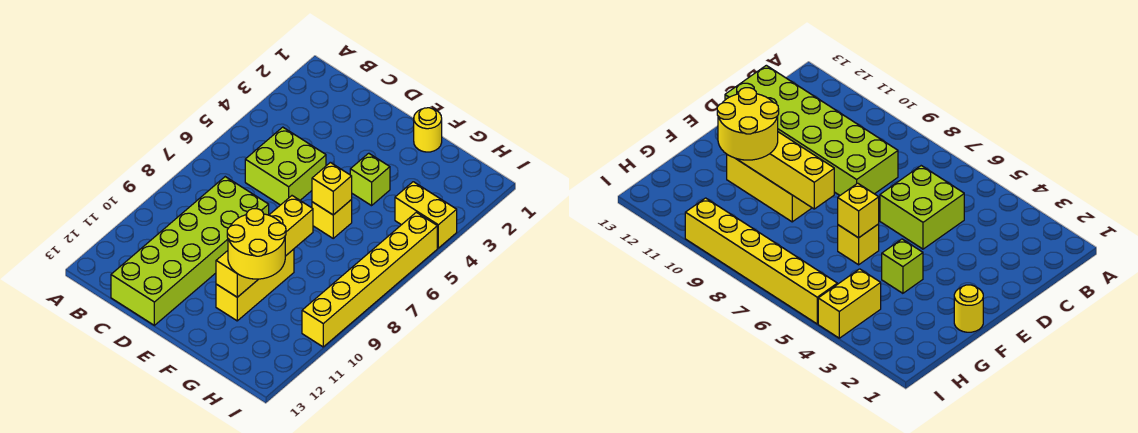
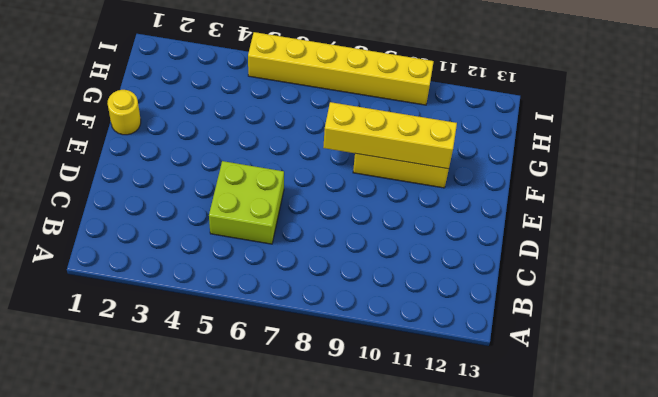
none -> lime 2x6 brick [111,177,269,325]
none -> lime 1x1 brick [350,153,390,206]

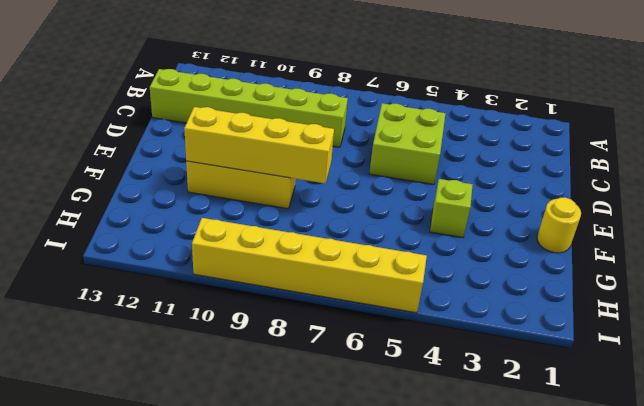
lime 1x6 brick [150,69,348,147] -> lime 2x6 brick [111,177,269,325]
none -> yellow 1x1 brick [312,200,352,238]
none -> yellow 1x2 brick [395,182,457,248]

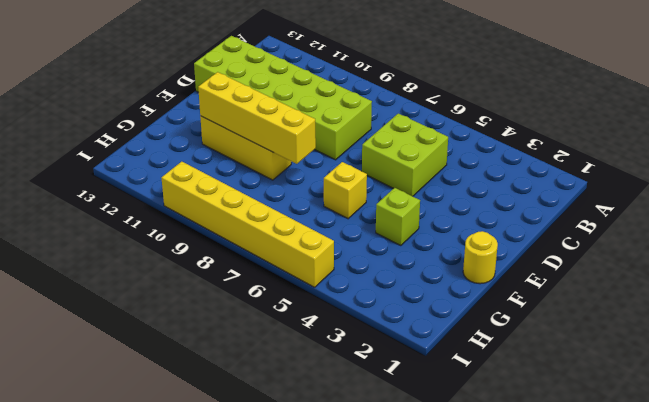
none -> yellow 1x2 brick [395,182,457,248]
none -> yellow 1x1 brick [312,162,352,215]

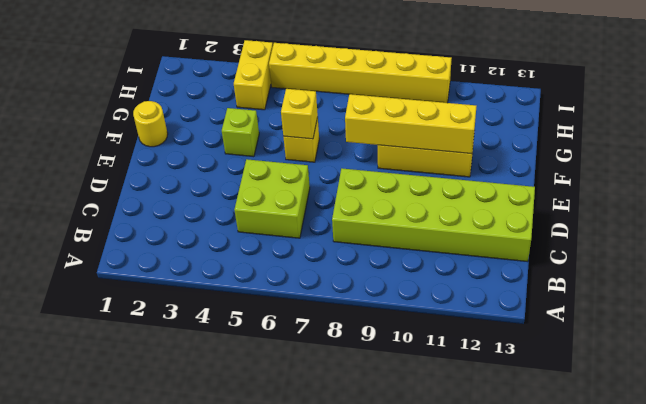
none -> yellow 2x2 round brick [227,209,286,279]

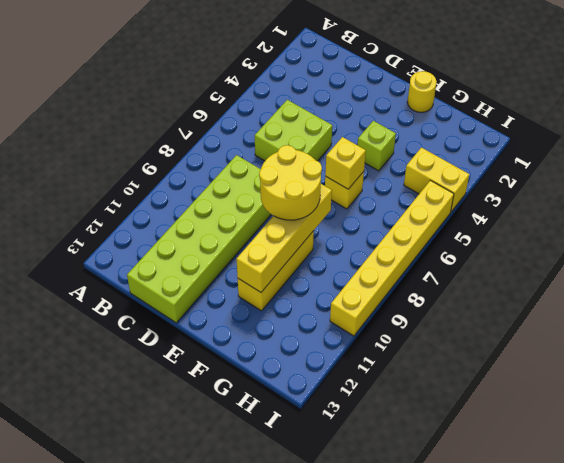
yellow 2x2 round brick [259,145,322,220] -> yellow 2x2 round brick moved to [227,209,286,279]

